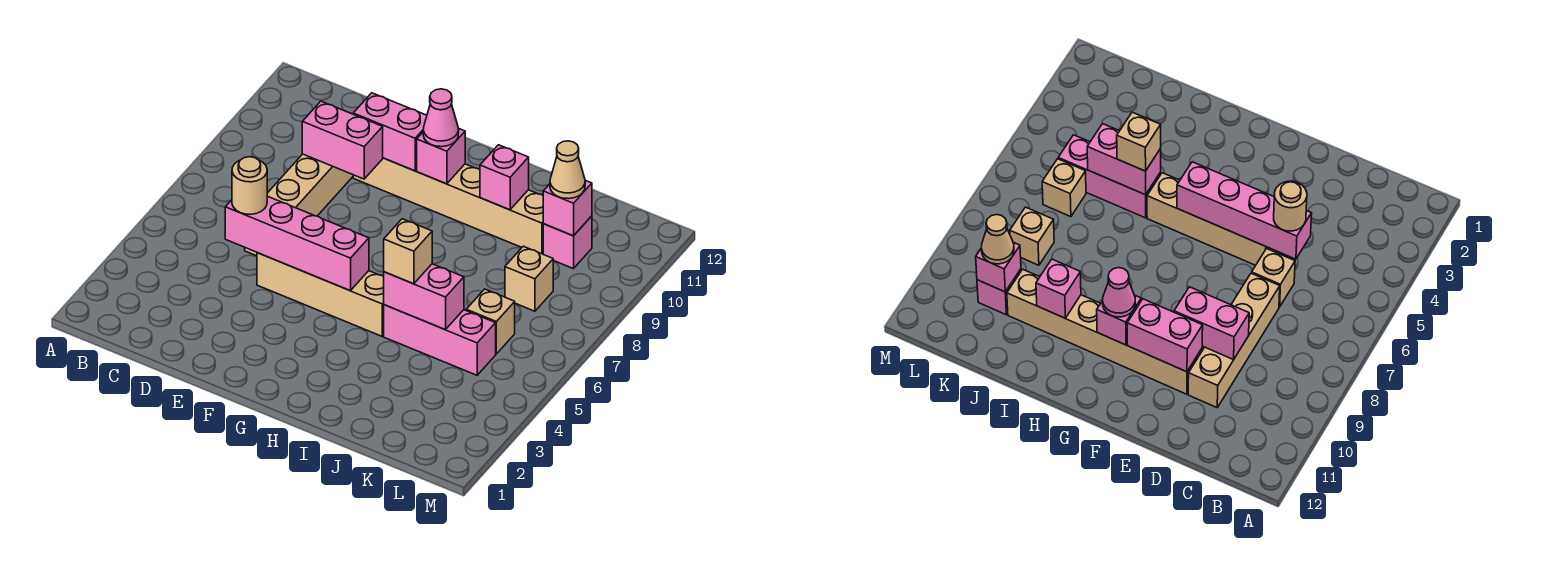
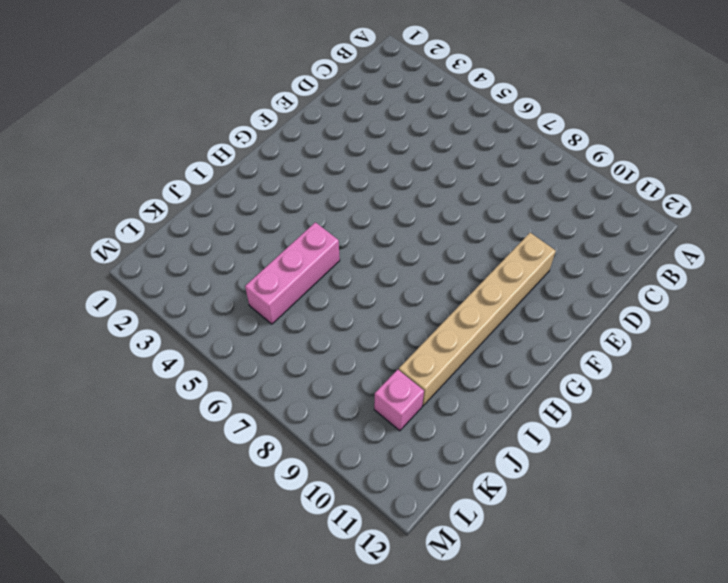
none -> tan 1x1 brick [1252,249,1295,307]
none -> tan 1x4 brick [267,154,353,216]
none -> tan 1x4 brick [257,253,384,336]

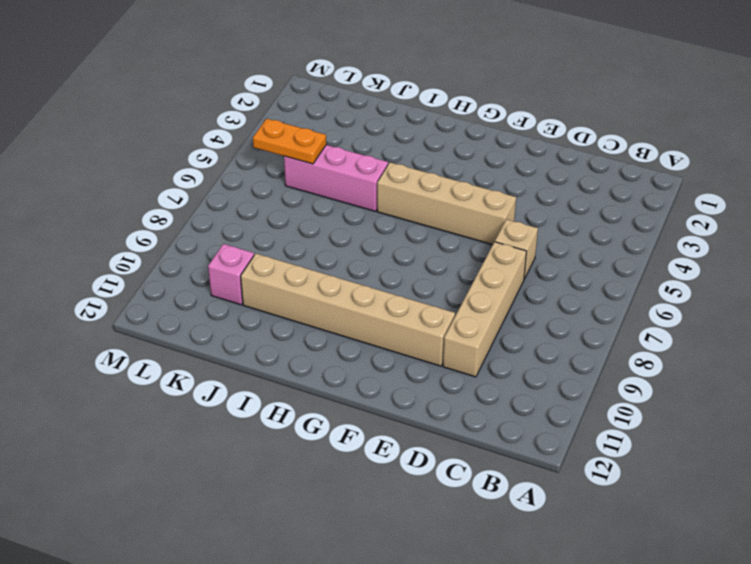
orange 1x2 plate [253,119,326,164] -> none
none -> tan 1x1 brick [466,289,515,354]
none -> tan 1x1 brick [505,246,553,311]
none -> pink 1x4 brick [225,196,369,291]

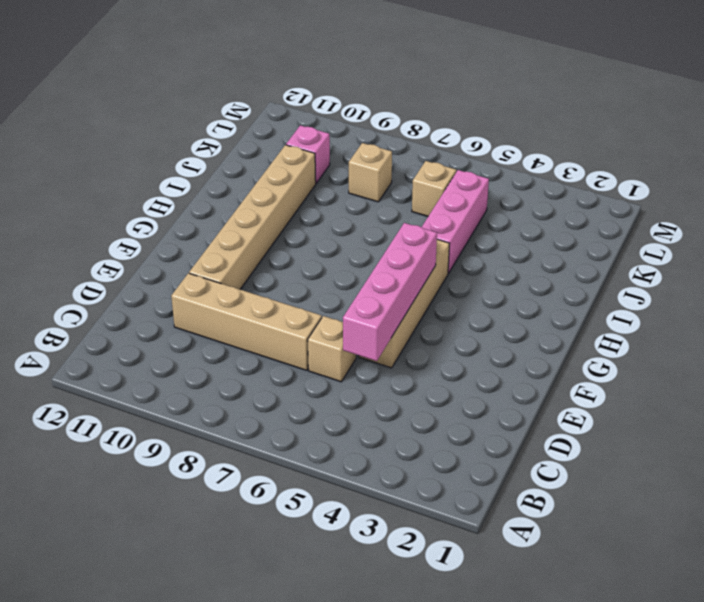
none -> pink 1x2 brick [302,101,383,179]
none -> pink 1x2 brick [353,93,427,171]
none -> pink 1x1 brick [417,129,465,184]

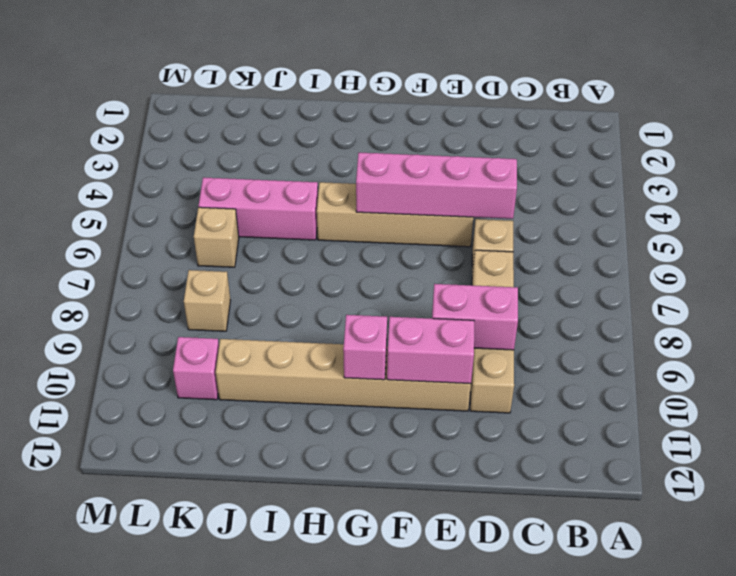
none -> pink 1x2 brick [384,264,464,330]
none -> pink 1x1 brick [480,145,529,210]
none -> pink 1x1 brick [543,180,592,236]

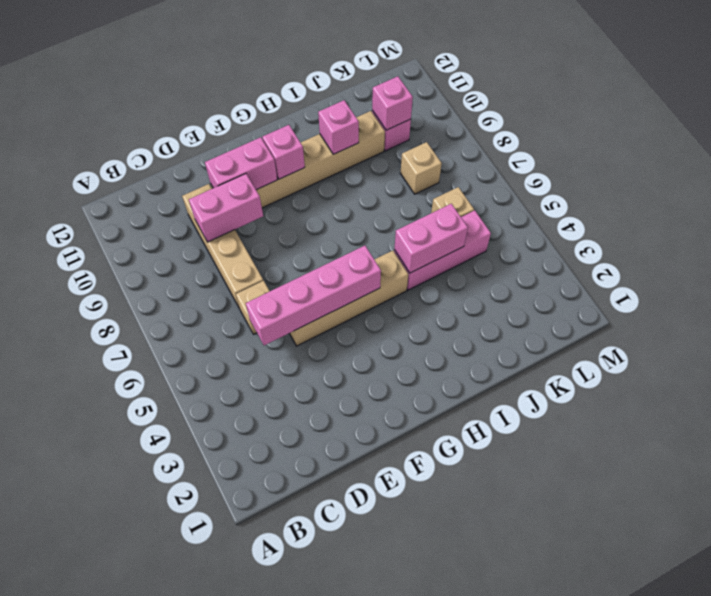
none -> tan 1x1 round brick [232,157,267,214]
none -> pink 1x1 cone [423,89,459,147]
none -> tan 1x1 brick [384,219,432,284]

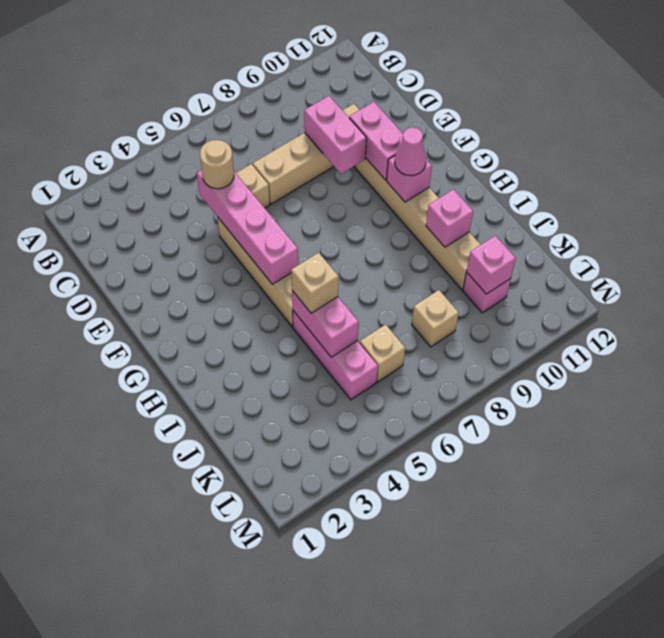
none -> tan 1x1 cone [550,141,585,199]

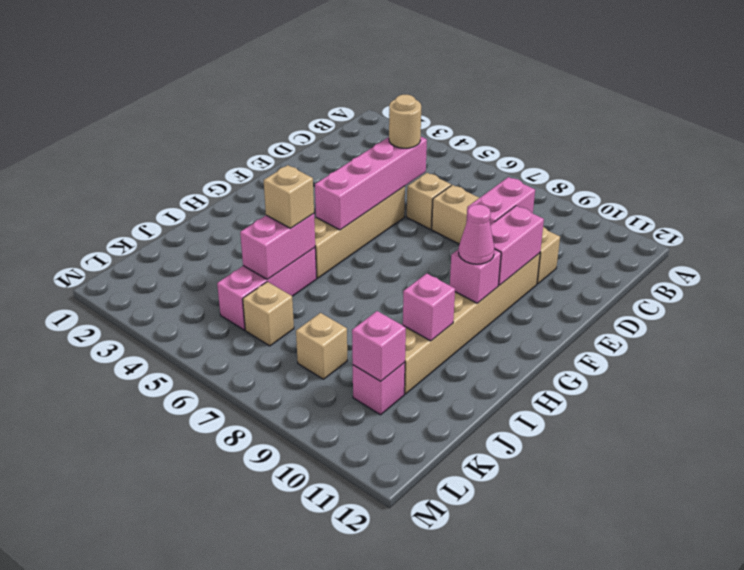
none -> tan 1x1 cone [550,141,585,199]

